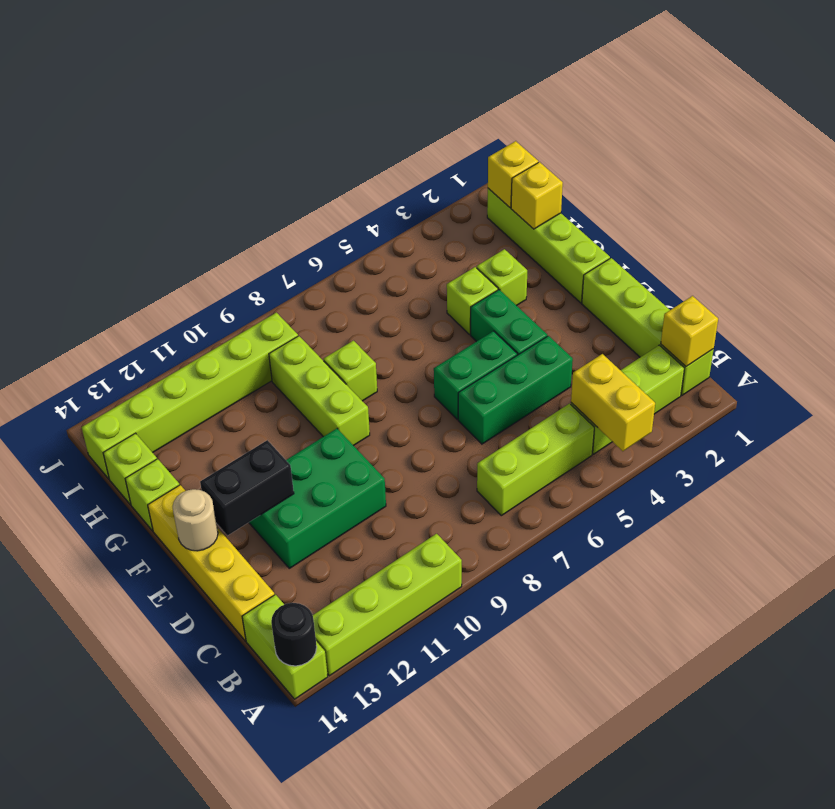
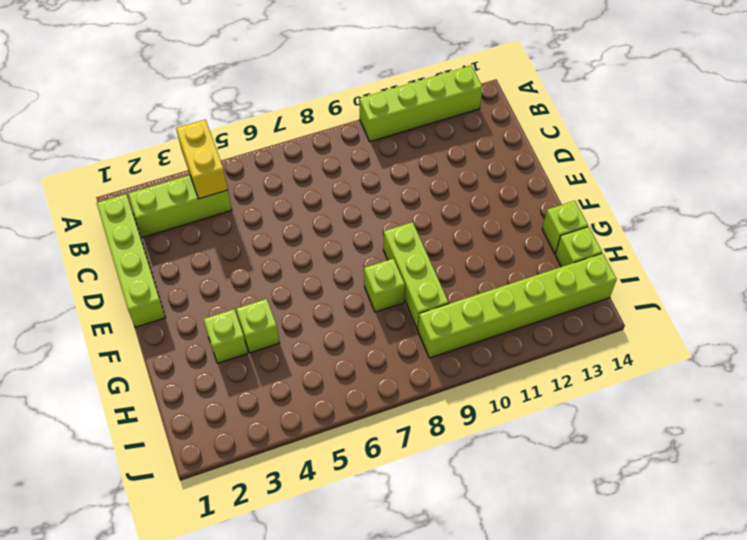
none -> lime 1x2 brick [242,595,328,699]
none -> lime 1x3 brick [477,404,594,516]
none -> yellow 1x4 brick [148,485,275,641]

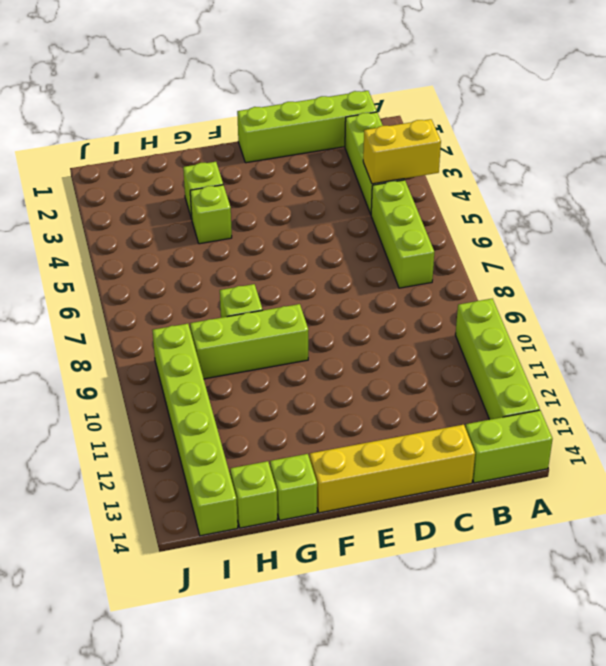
none -> green 1x3 brick [458,336,573,444]
none -> green 2x3 brick [249,429,386,568]
none -> green 1x2 brick [471,290,547,355]

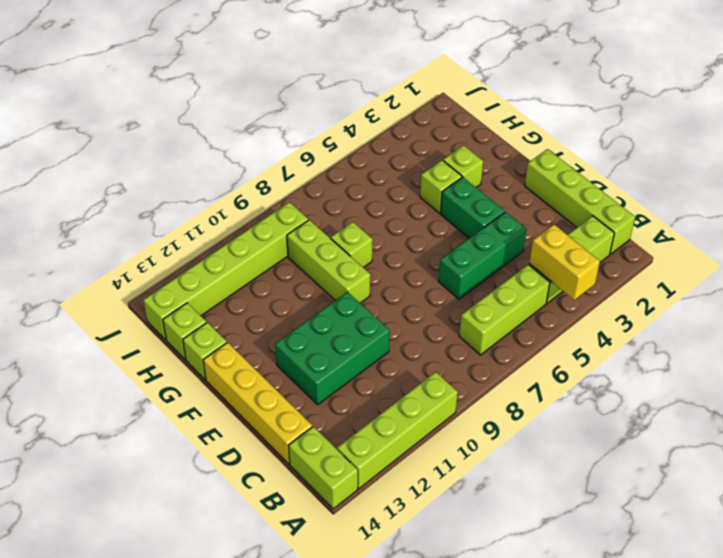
none -> green 1x2 brick [434,331,517,419]
none -> lime 1x4 brick [487,188,610,303]
none -> black 1x1 round brick [271,603,317,666]

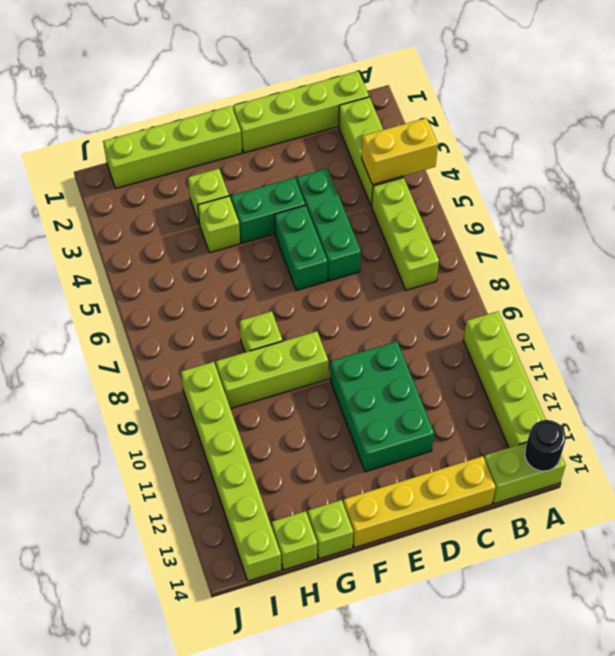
none -> yellow 1x1 brick [661,296,718,366]
none -> black 1x2 brick [200,440,294,536]
none -> tan 1x1 round brick [173,489,218,551]

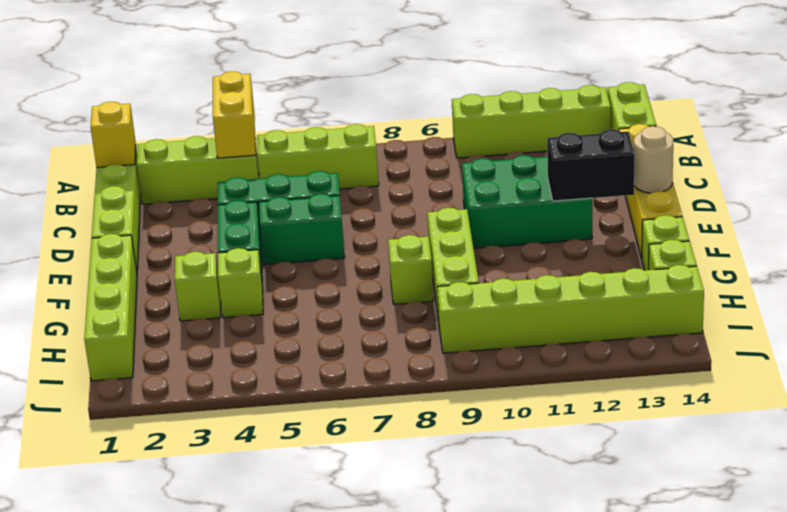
none -> black 1x1 round brick [271,603,317,666]
none -> yellow 1x1 brick [511,162,563,229]
none -> yellow 1x1 brick [488,141,538,208]

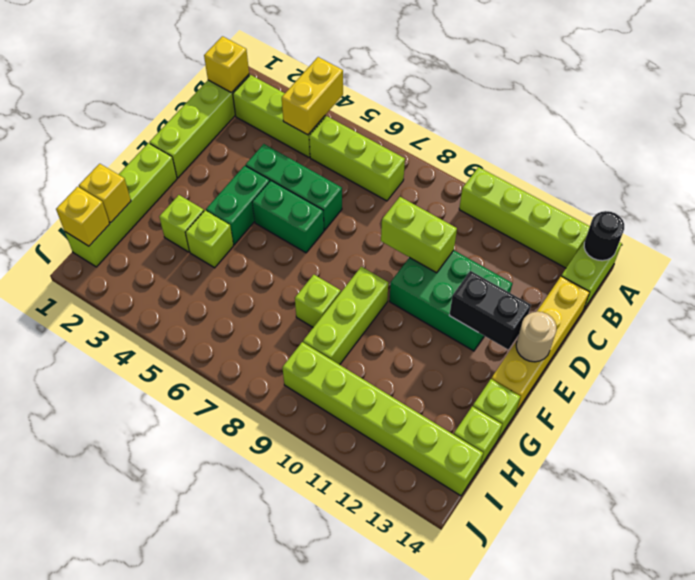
lime 1x2 brick [381,197,457,273] -> none

